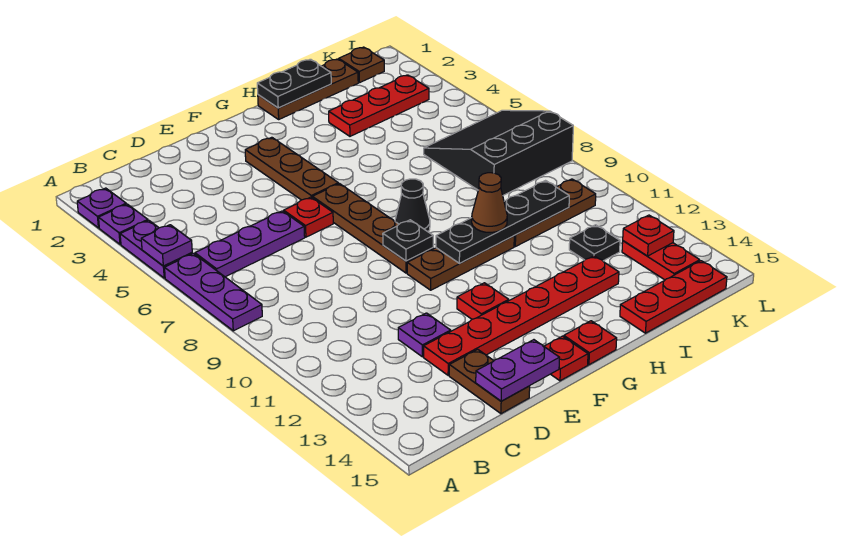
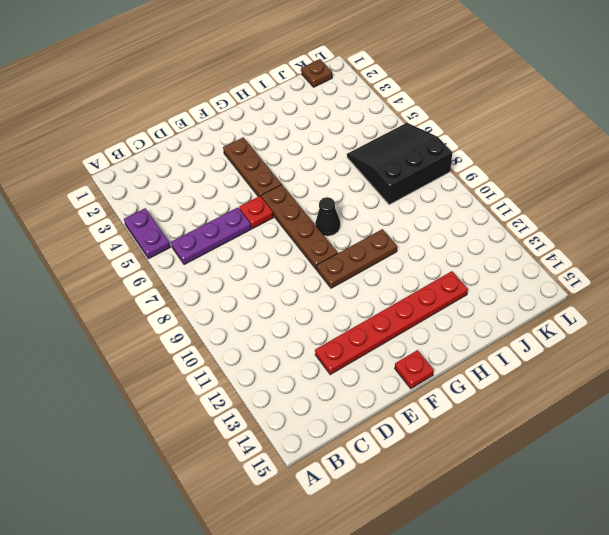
none -> purple 1x1 plate [77,188,126,228]
none -> purple 1x1 plate [99,204,148,244]
none -> purple 1x3 plate [165,254,262,331]
none -> purple 1x1 plate [398,313,451,357]

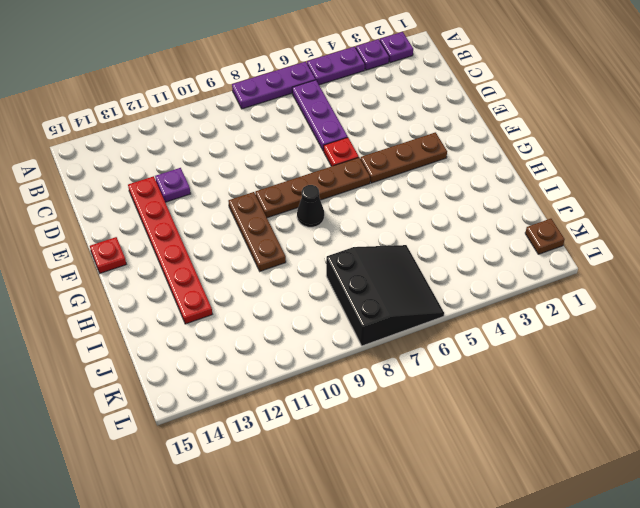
none -> brown 1x2 plate [449,349,530,414]
none -> red 1x1 plate [457,283,509,319]
none -> red 1x1 plate [564,321,617,365]
none -> brown 1x3 plate [258,59,358,119]

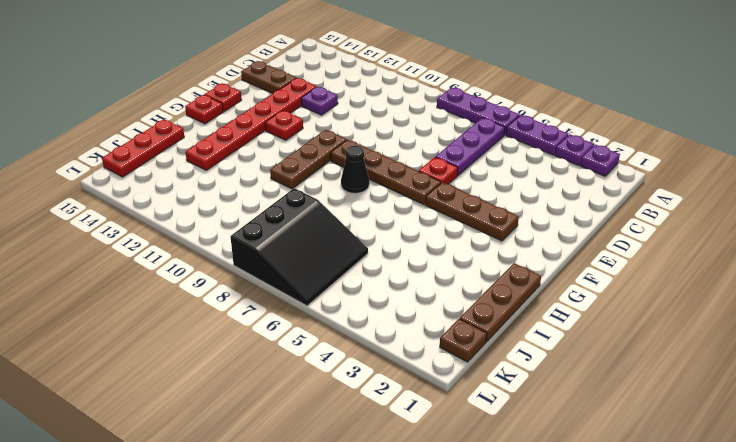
none -> red 1x3 plate [329,75,429,136]
none -> brown 1x3 plate [514,179,596,247]
none -> black 1x1 plate [569,225,620,261]
none -> red 1x2 plate [622,241,700,280]

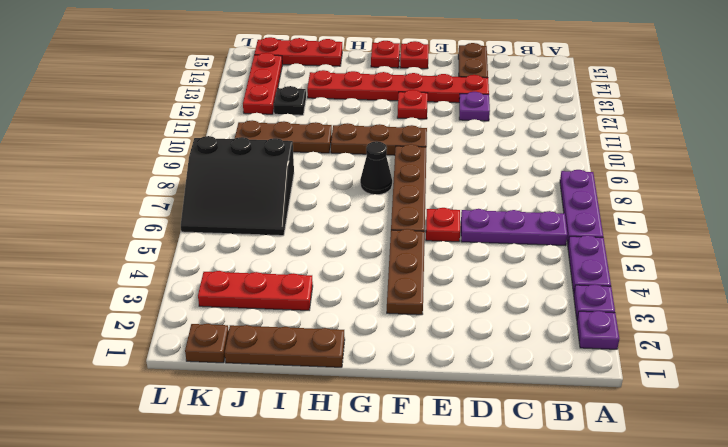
red 1x3 plate [243,53,282,114] -> red 1x2 plate [622,241,700,280]
none -> purple 1x1 plate [141,225,192,266]
none -> purple 1x2 plate [476,340,560,401]
none -> black 1x1 plate [383,220,433,261]
none -> black 1x4 plate [436,181,569,263]

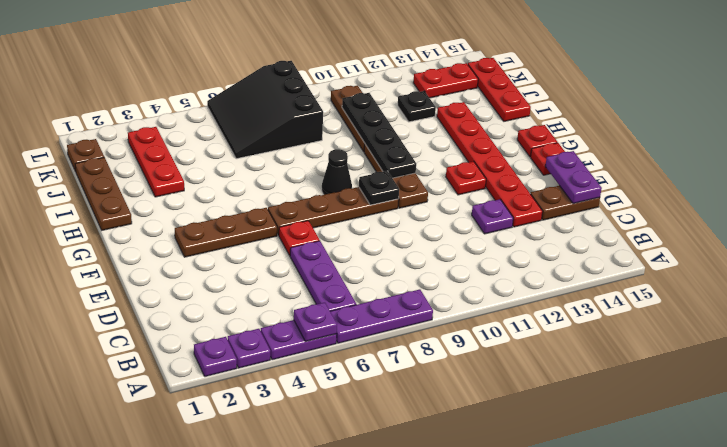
none -> black 1x2 plate [257,59,331,108]
none -> red 1x1 plate [623,215,674,256]
none -> brown 1x1 cone [472,173,507,232]

